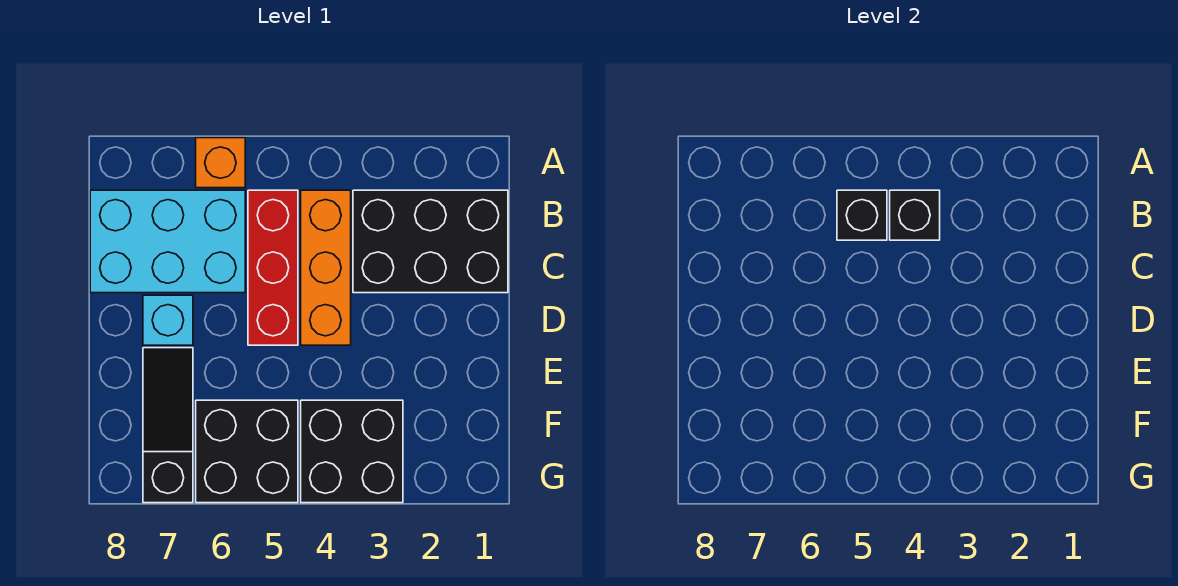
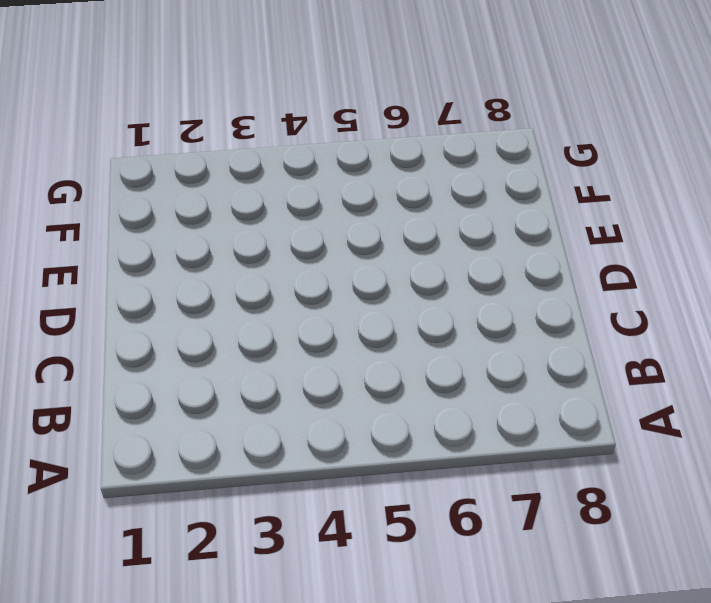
none -> orange 1x1 brick [196,138,245,188]
none -> black 2x3 brick [353,190,508,293]

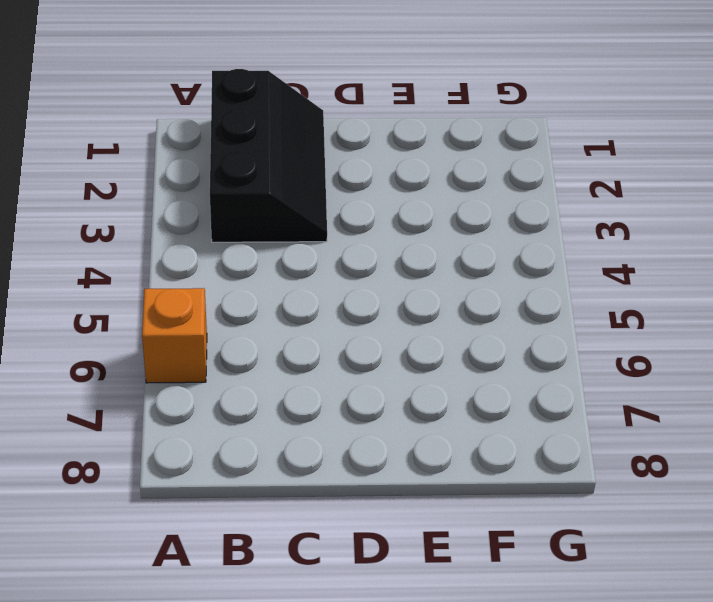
black 2x3 slope [210,69,327,242] -> black 2x3 brick [353,190,508,293]
none -> orange 1x3 brick [301,190,351,345]
none -> red 1x3 brick [248,190,298,345]

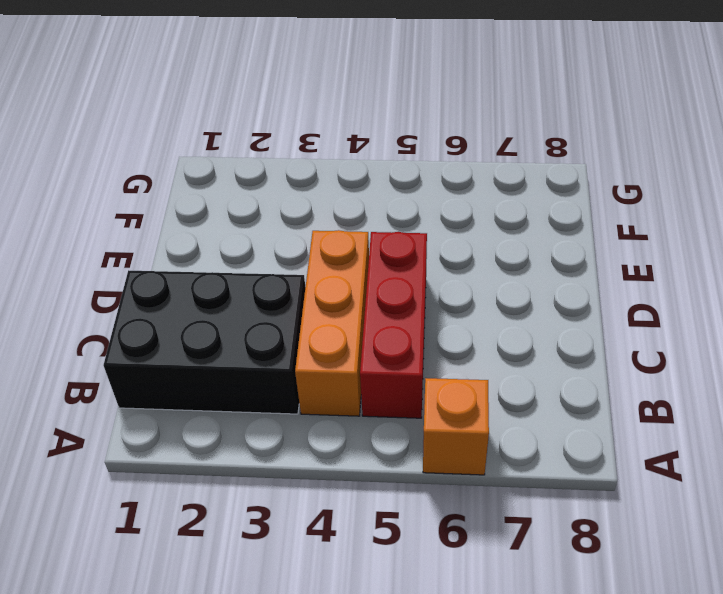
none -> cyan 2x3 brick [90,190,245,293]
none -> cyan 1x1 brick [143,295,193,345]

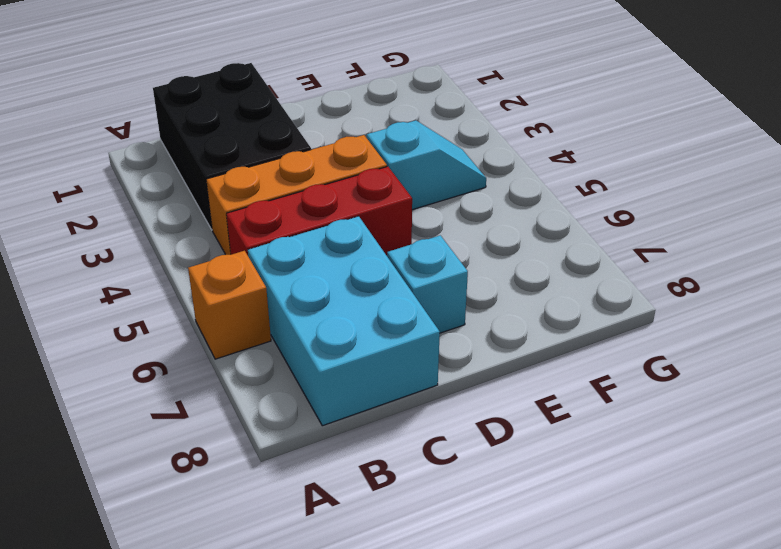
cyan 1x2 slope [367,120,486,210] -> black 2x2 brick [301,400,403,503]
none -> black 1x3 slope [143,348,193,503]
none -> black 2x2 brick [196,400,298,503]

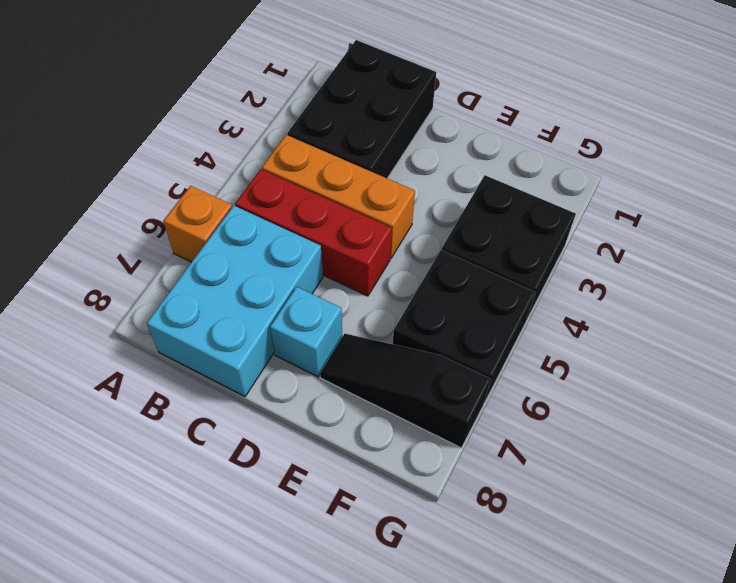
none -> black 1x1 brick [890,190,940,240]
none -> black 1x1 brick [837,190,887,240]

